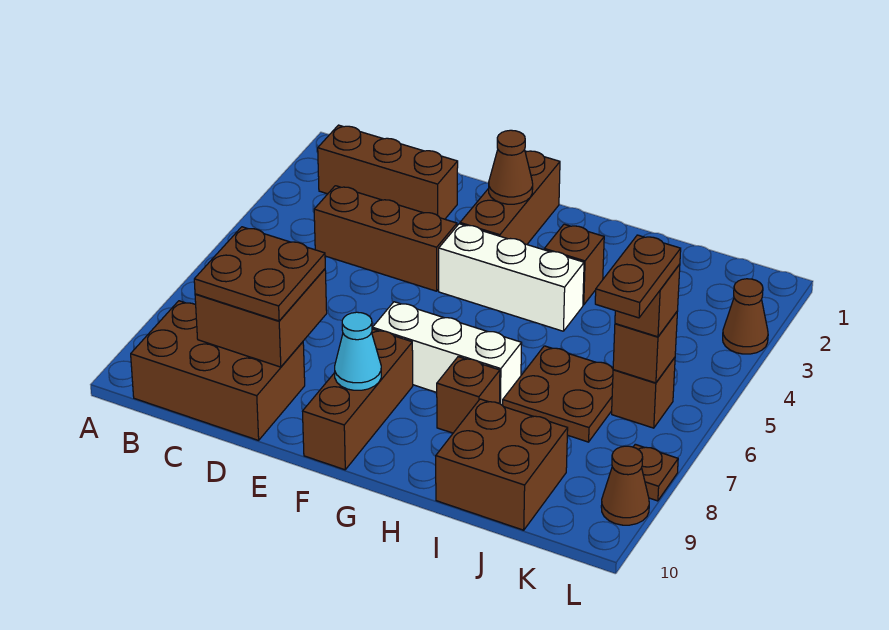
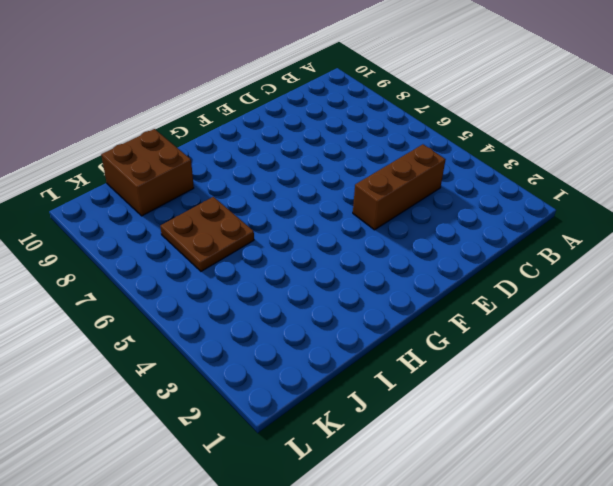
none -> brown 1x3 brick [318,125,458,219]
none -> brown 2x3 brick [131,301,305,440]
none -> brown 1x3 brick [460,151,560,244]

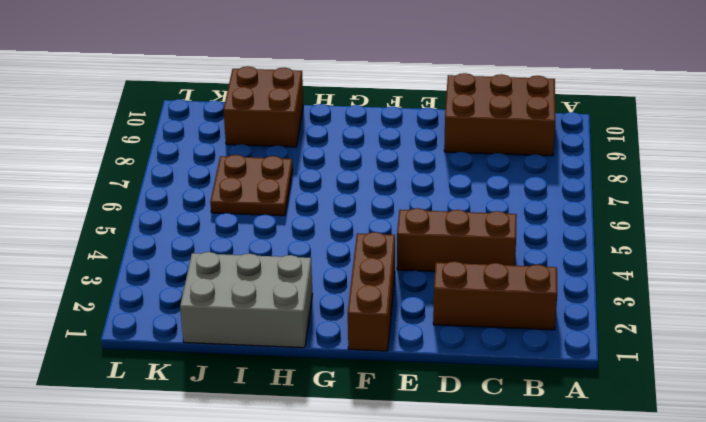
grey 2x3 brick [180,252,312,348] -> none
none -> white 1x3 brick [439,224,584,331]
none -> white 1x3 brick [372,302,522,406]
none -> brown 1x3 brick [302,329,413,470]

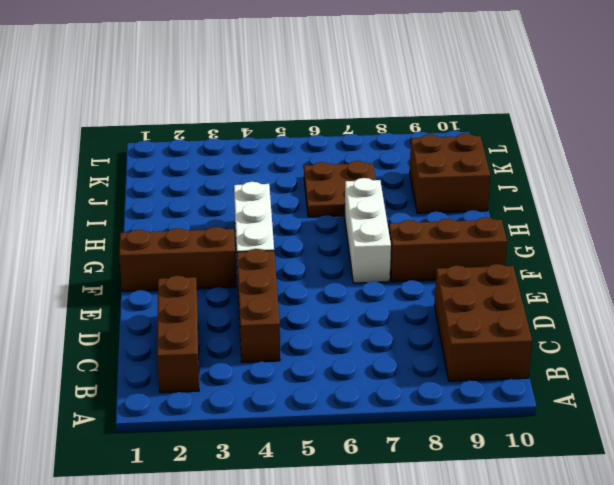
none -> brown 1x1 brick [544,224,604,305]
none -> brown 1x1 brick [437,357,500,433]
none -> brown 1x1 brick [612,358,675,428]

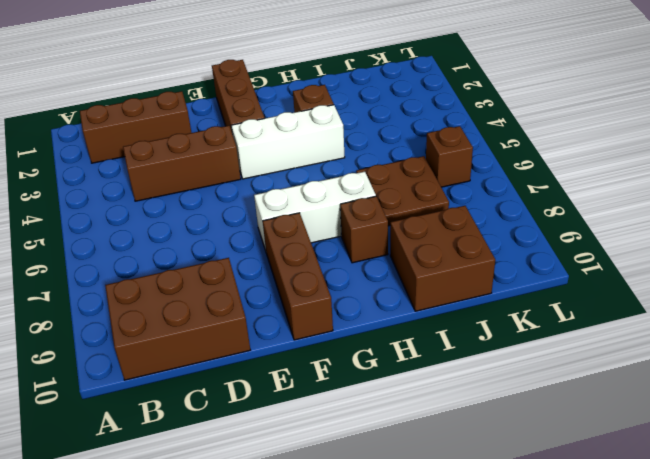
none -> brown 1x1 cone [723,279,768,354]
none -> brown 1x1 plate [634,444,678,501]
none -> brown 1x1 cone [601,446,649,525]

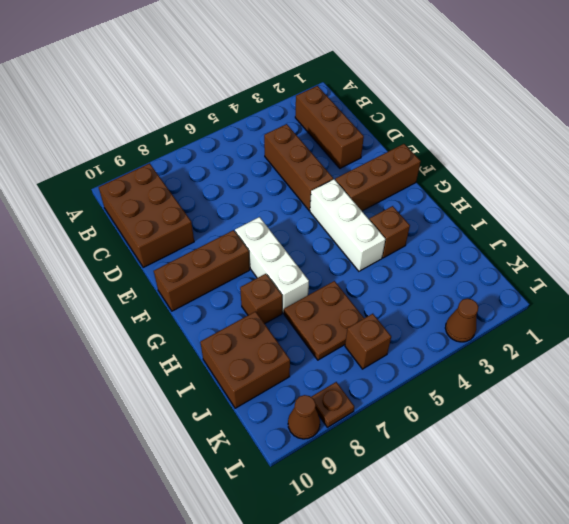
none -> brown 2x2 brick [195,269,327,367]
none -> brown 1x1 cone [489,130,533,204]
none -> cyan 1x1 cone [335,312,381,390]

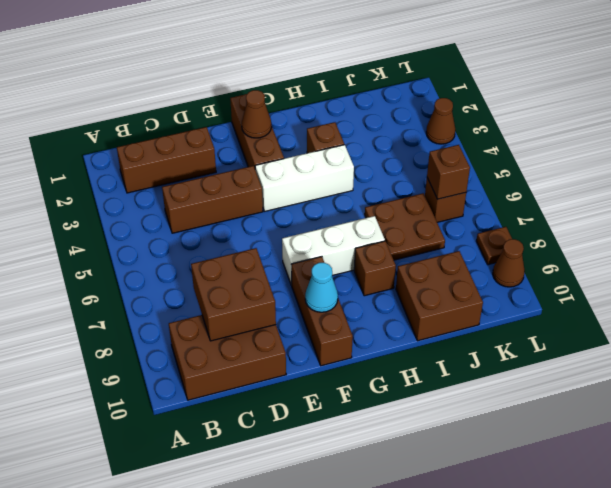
none -> brown 2x2 plate [194,227,325,321]
none -> brown 1x1 brick [615,264,680,337]
none -> brown 1x2 plate [595,235,681,318]

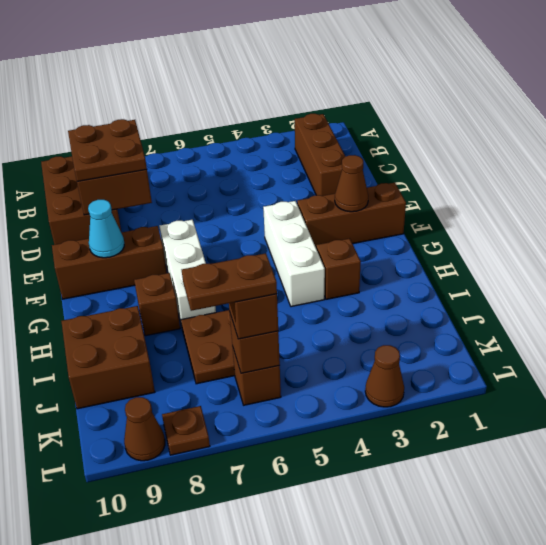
none -> brown 1x3 brick [314,186,457,291]

